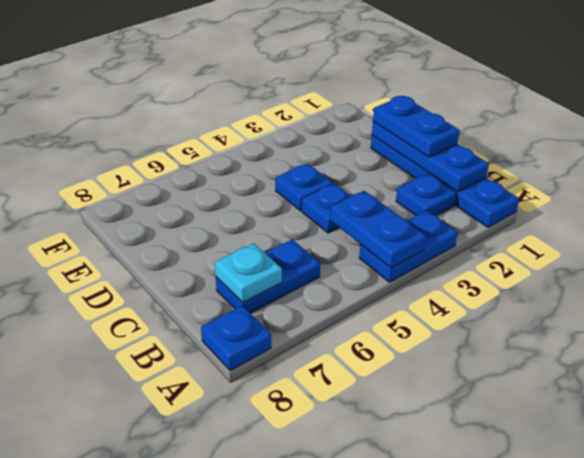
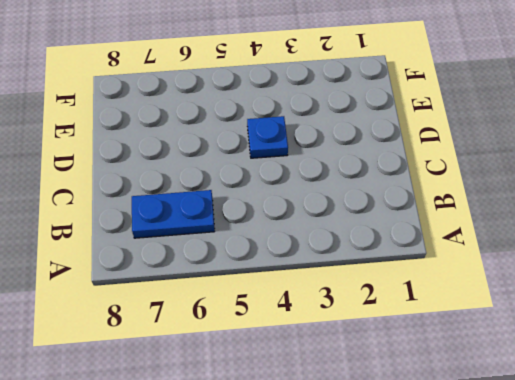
none -> blue 1x4 plate [371,135,519,227]
none -> blue 1x2 plate [359,210,458,282]

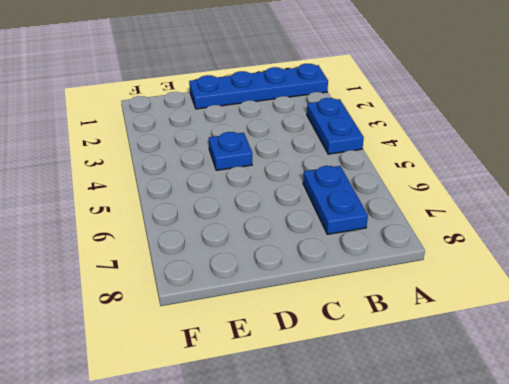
none -> blue 1x1 plate [201,306,271,371]
none -> blue 1x1 plate [396,174,456,216]

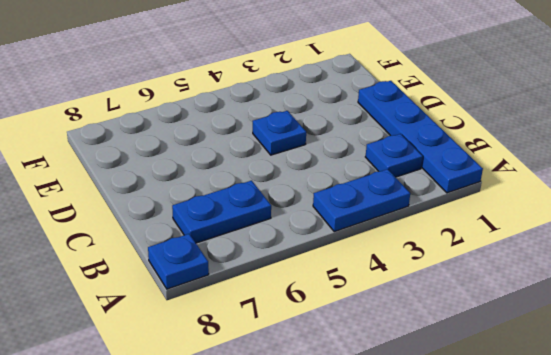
none -> blue 1x1 plate [302,184,351,233]
none -> blue 1x2 plate [330,191,426,268]

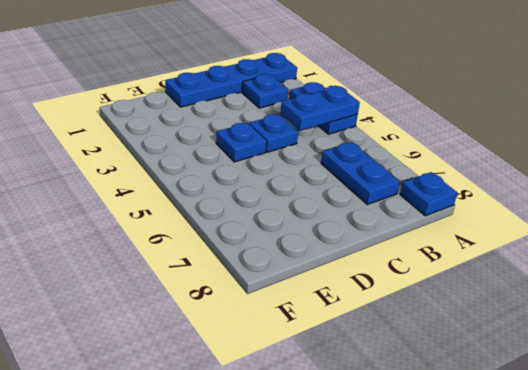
none -> blue 1x3 plate [372,122,489,192]
none -> cyan 1x1 plate [215,243,282,302]

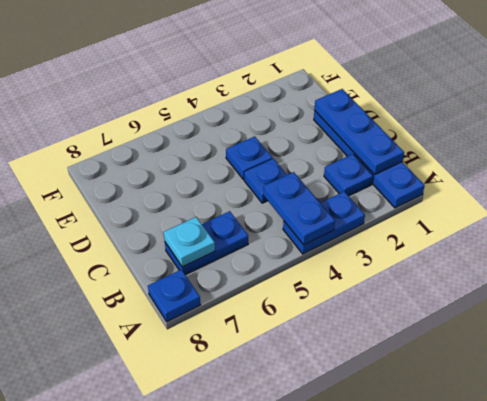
none -> blue 1x2 plate [373,96,460,157]

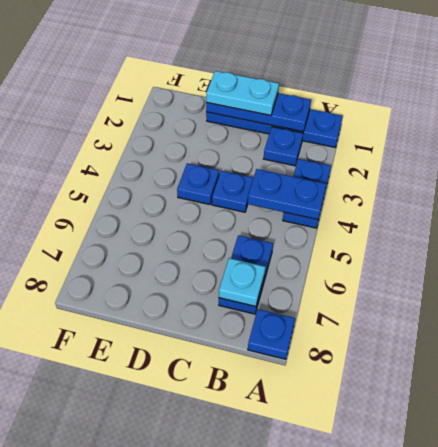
cyan 1x2 plate [206,71,279,115] -> blue 1x2 plate [373,96,460,157]

